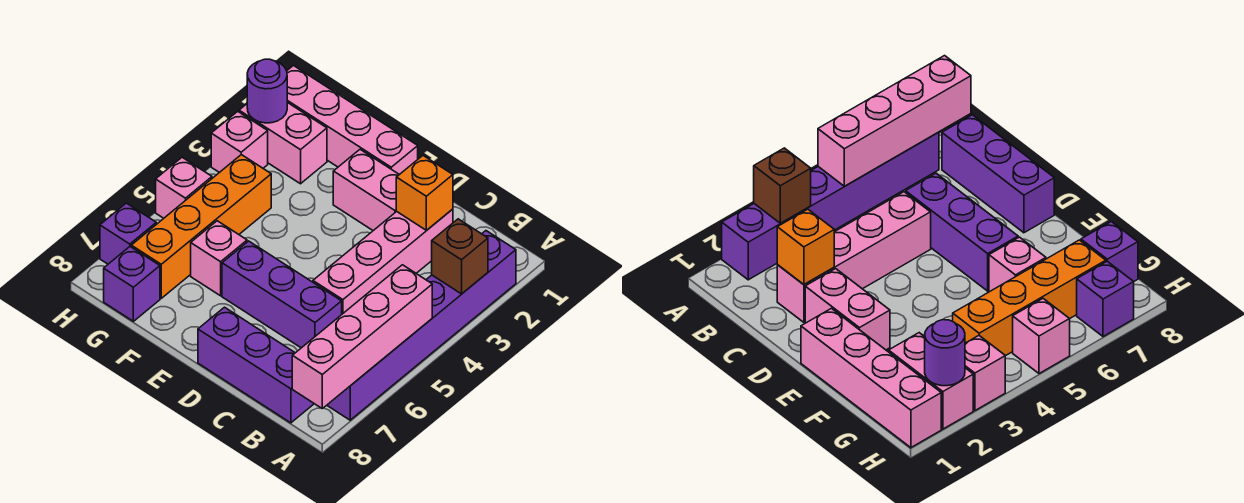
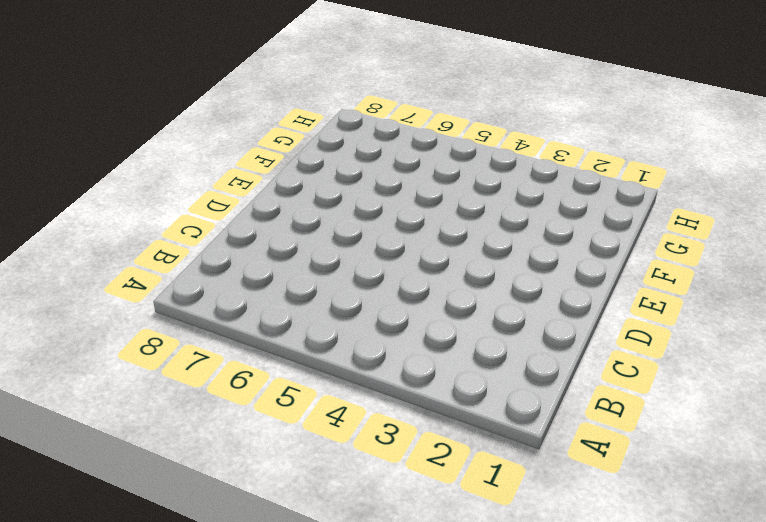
none -> purple 1x6 brick [327,231,516,420]
none -> purple 1x3 brick [198,307,314,423]
none -> pink 1x4 brick [313,209,453,314]

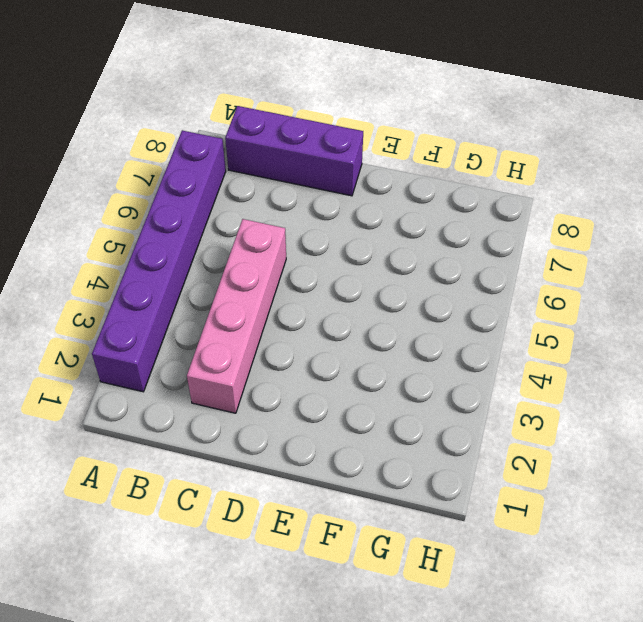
none -> purple 1x3 brick [222,241,342,348]
none -> pink 1x2 brick [333,149,399,231]
none -> pink 1x4 brick [287,66,418,175]

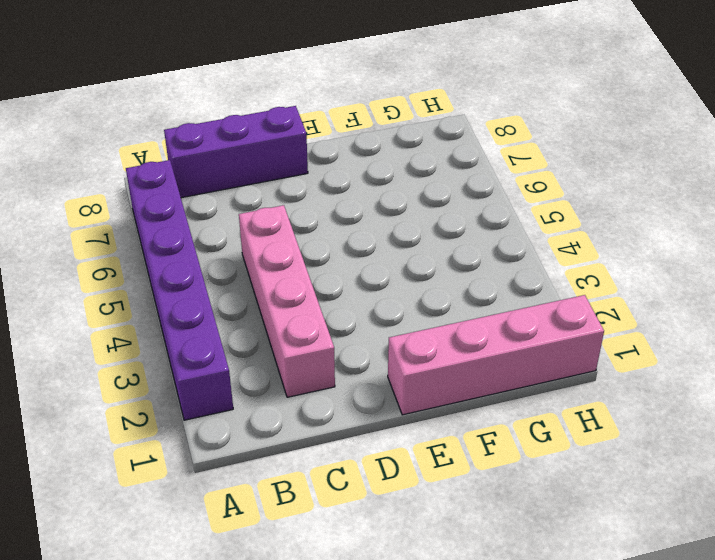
none -> purple 1x3 brick [222,241,342,348]
none -> pink 1x2 brick [333,149,399,231]
none -> pink 1x1 brick [191,221,247,296]

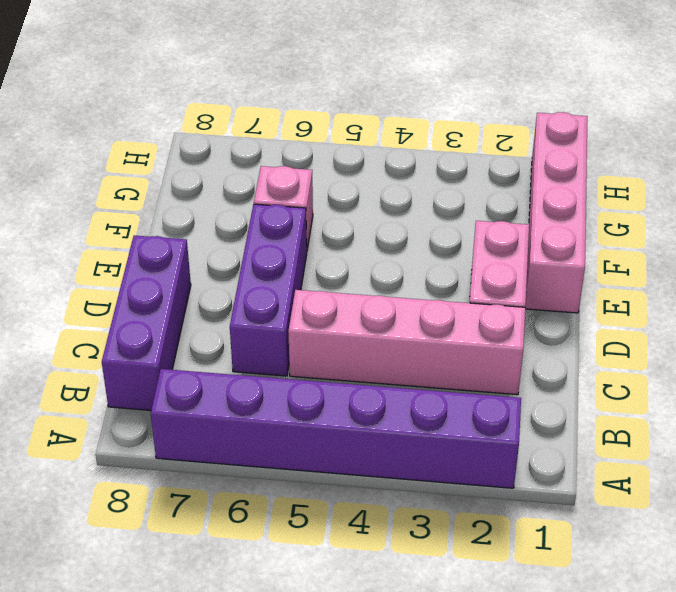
none -> pink 1x2 brick [239,102,327,184]
none -> orange 1x4 brick [131,155,271,298]
none -> purple 1x1 brick [104,247,160,321]

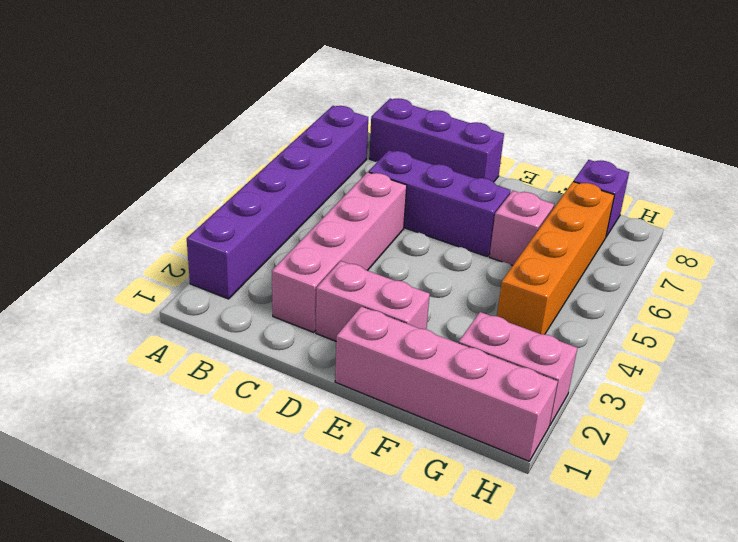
none -> pink 1x1 brick [211,111,268,173]
none -> pink 1x1 brick [156,157,212,218]
none -> purple 1x1 brick [100,203,156,264]

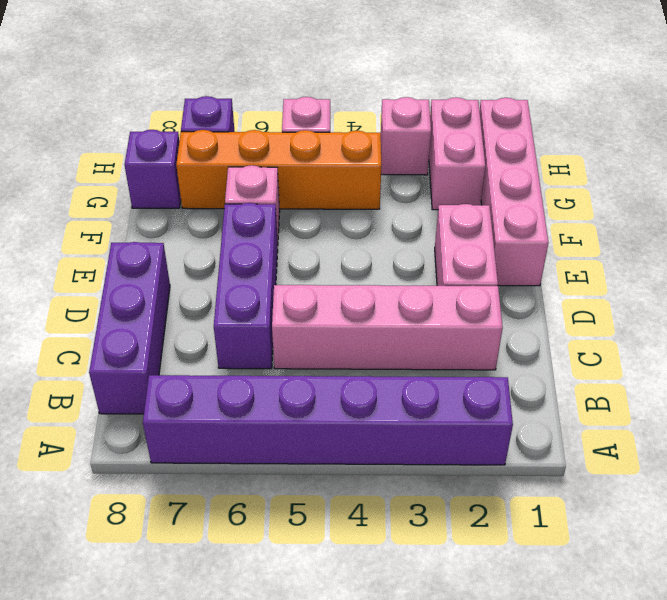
none -> brown 1x1 brick [432,219,488,294]
none -> pink 1x4 brick [292,265,432,408]
none -> orange 1x1 brick [396,156,453,230]

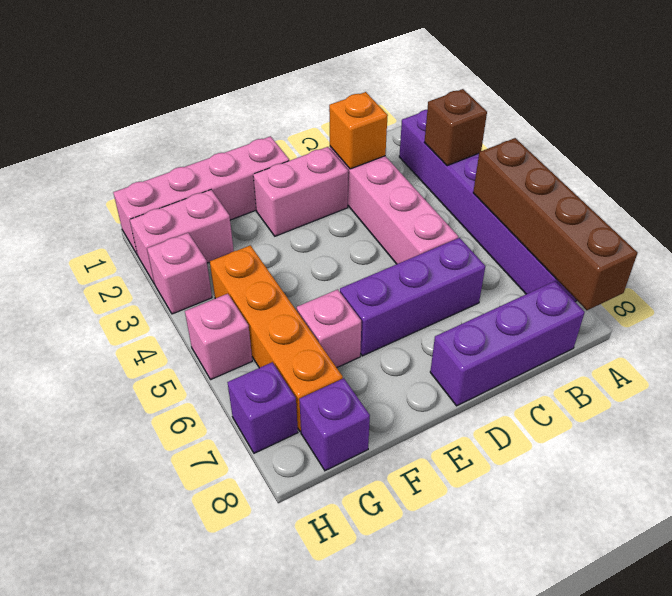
brown 1x4 brick [473,138,638,310] -> pink 1x4 brick [292,265,432,408]
none -> purple 1x1 round brick [247,59,287,123]

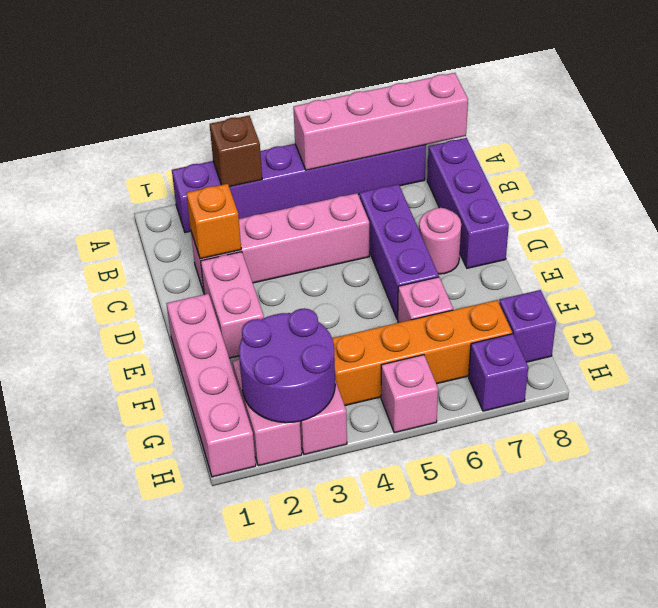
pink 1x1 round brick [419,208,461,274] -> none
purple 2x2 round brick [239,308,335,423] -> purple 1x1 round brick [247,59,287,123]

